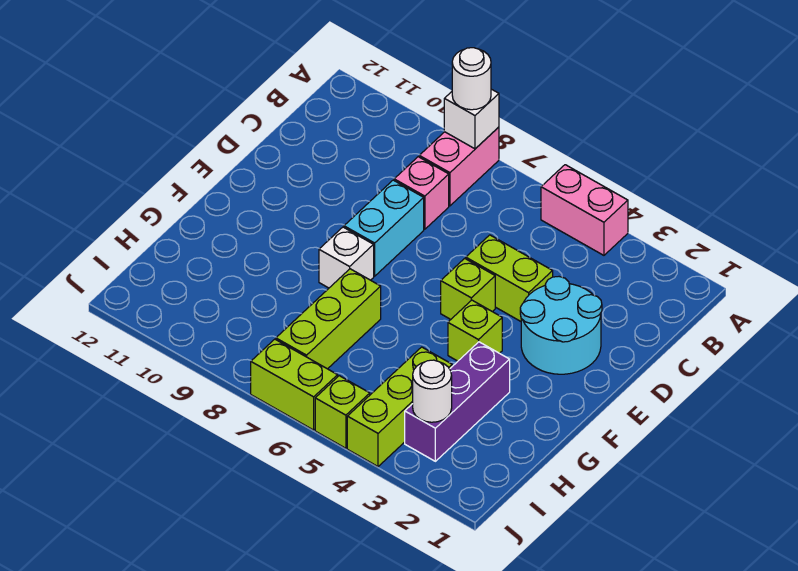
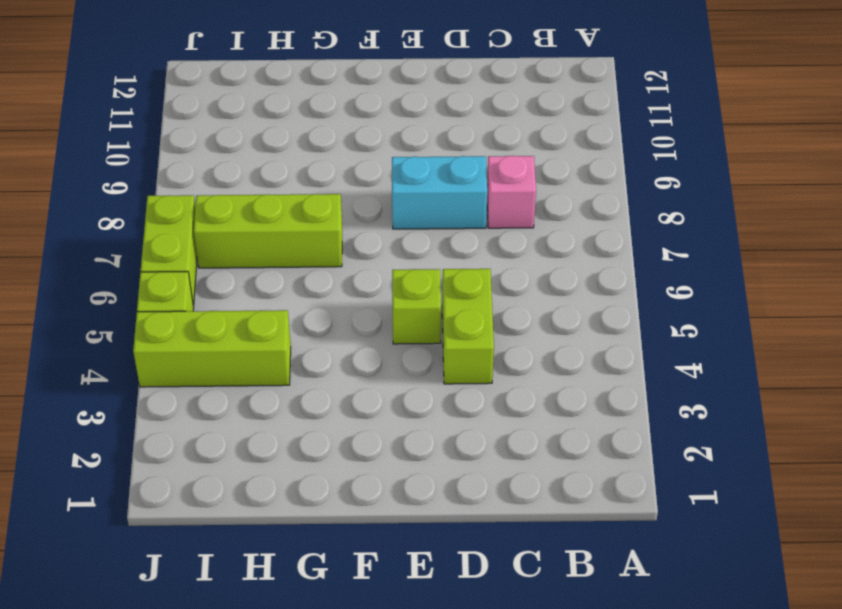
none -> pink 1x2 brick [541,165,628,255]
none -> pink 1x2 brick [419,127,499,206]
none -> cyan 2x2 round brick [520,277,602,374]

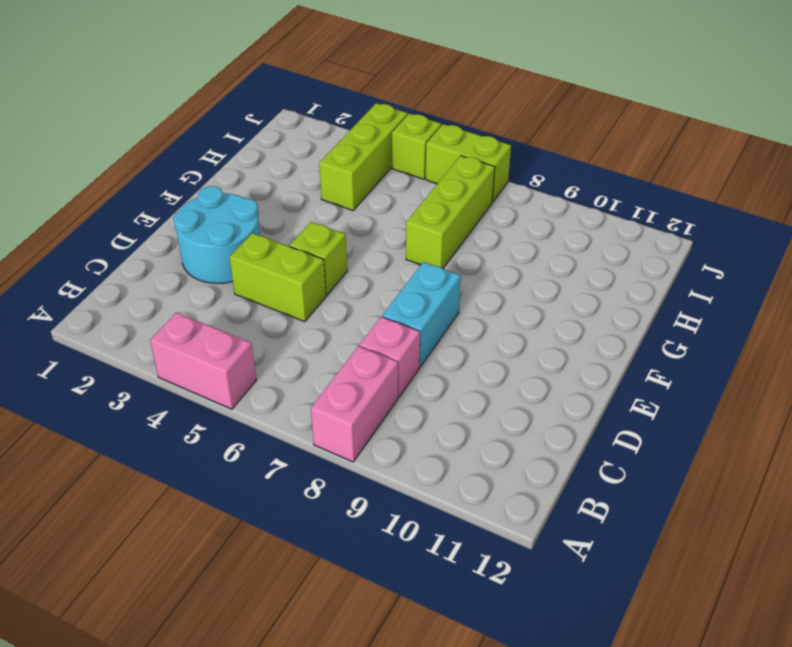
none -> lime 1x1 brick [448,300,502,361]
none -> white 1x1 brick [319,227,374,288]
none -> purple 1x3 brick [405,342,510,461]

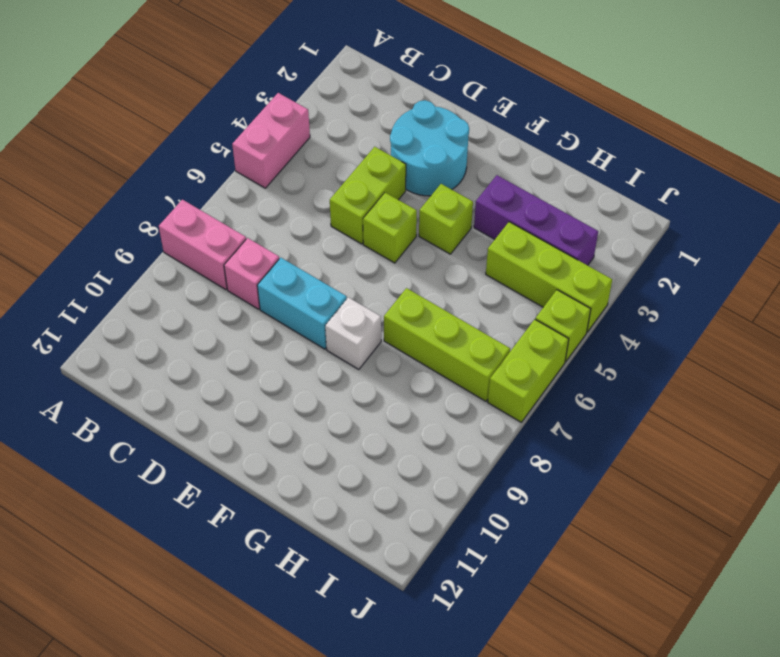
none -> white 1x1 brick [444,89,499,149]
none -> white 1x1 round brick [413,360,452,422]
none -> white 1x1 round brick [452,48,491,110]

